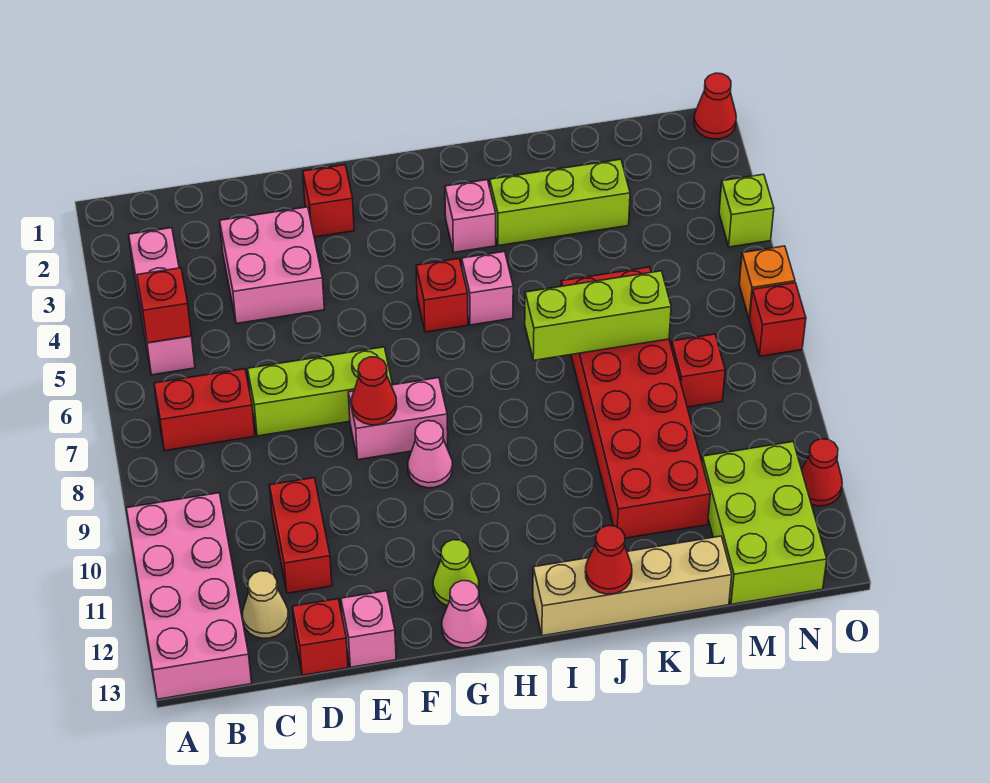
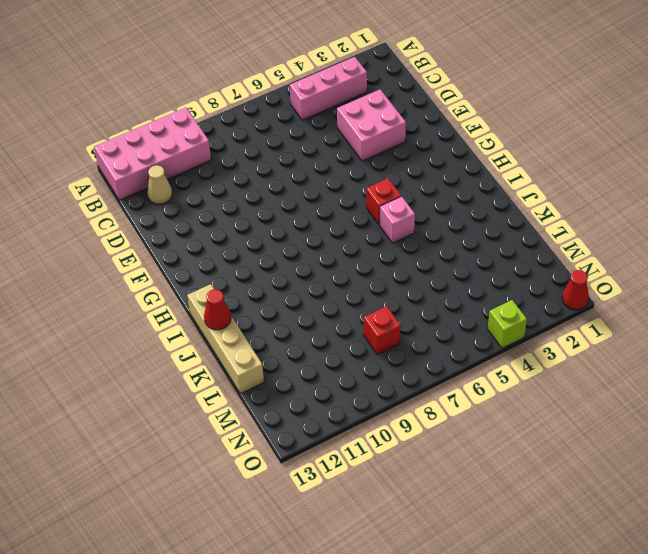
none -> red 1x2 brick [154,369,255,451]
none -> lime 1x3 brick [248,347,392,436]
none -> red 1x2 brick [269,478,332,593]
none -> red 1x1 brick [292,599,348,675]

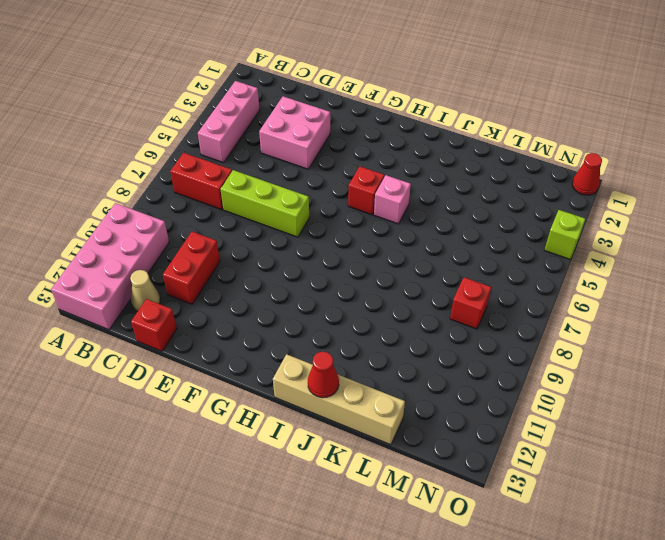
none -> pink 1x1 brick [341,591,396,667]
none -> red 1x1 brick [303,165,354,237]
none -> pink 1x2 brick [348,378,448,460]
none -> pink 1x1 cone [408,421,452,488]

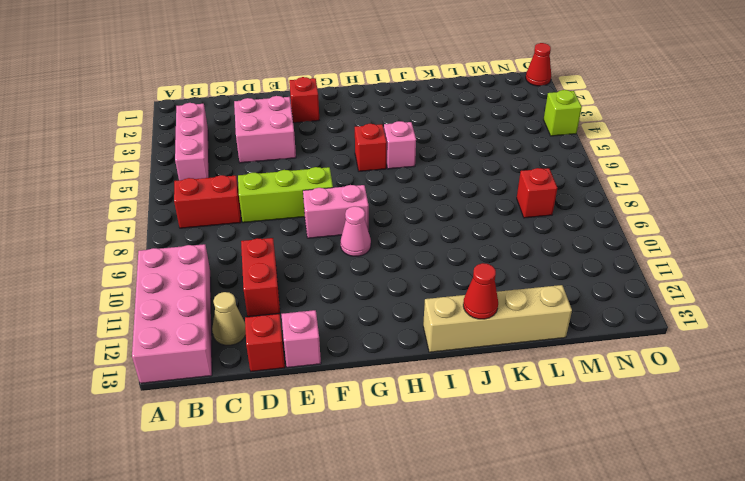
none -> lime 1x1 cone [433,540,479,606]
none -> pink 1x1 cone [442,581,488,648]
none -> pink 1x1 brick [445,180,496,252]
none -> lime 1x3 brick [490,159,630,246]

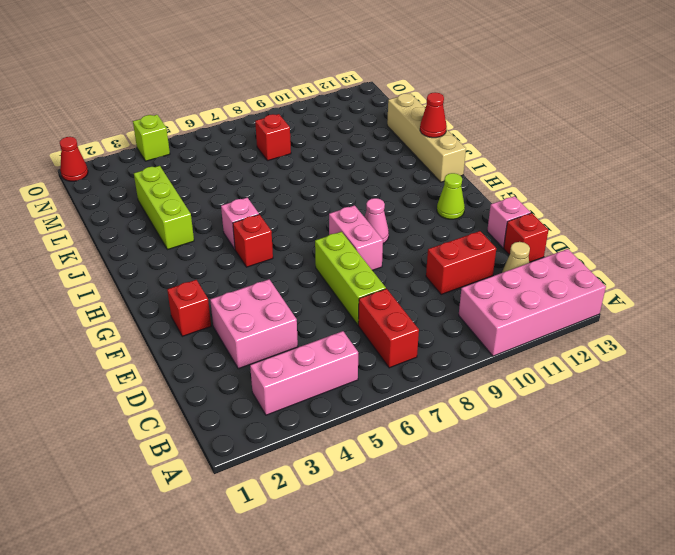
none -> pink 1x1 cone [442,581,488,648]
none -> pink 1x1 brick [445,180,496,252]
none -> red 2x6 brick [561,267,710,538]
none -> lime 2x3 brick [702,442,827,604]

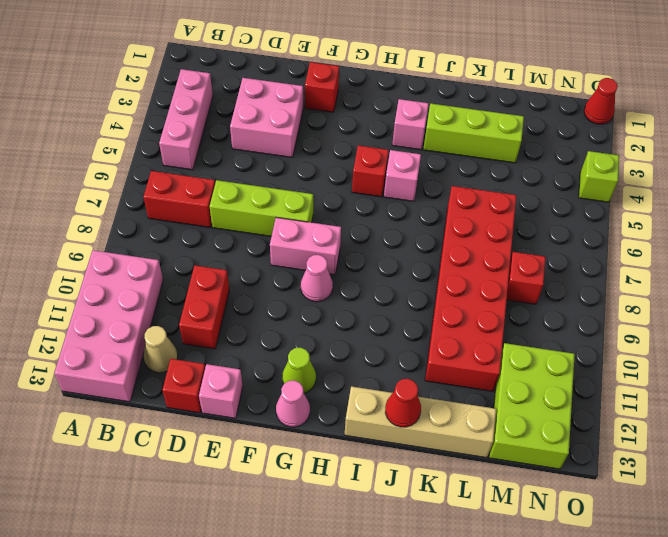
none -> orange 1x1 brick [739,246,795,319]
none -> red 1x1 brick [750,283,806,356]
none -> red 1x1 cone [801,439,842,506]
none -> red 1x1 brick [137,268,191,343]

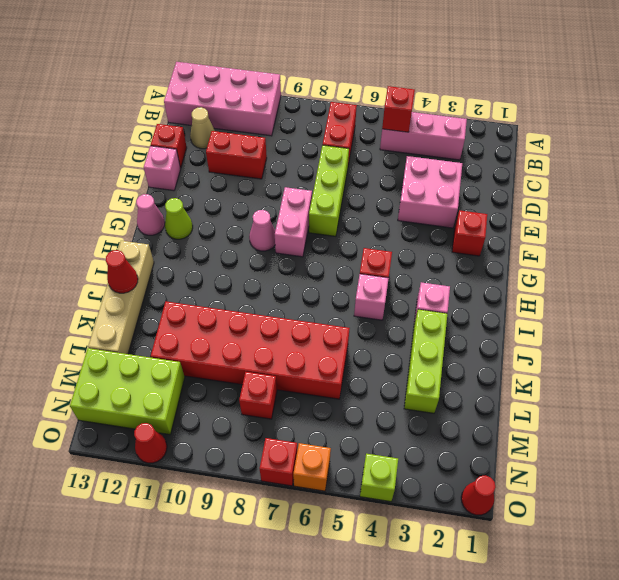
none -> red 1x1 cone [352,357,397,425]
none -> lime 1x3 brick [525,271,671,360]

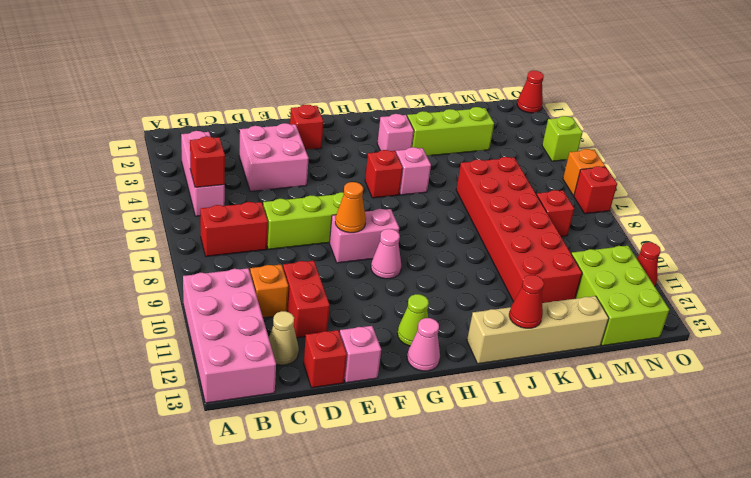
orange 1x1 brick [250,265,288,318] -> none
orange 1x1 cone [335,182,366,233] -> red 1x1 cone [352,357,397,425]
none -> lime 1x3 brick [525,271,671,360]

